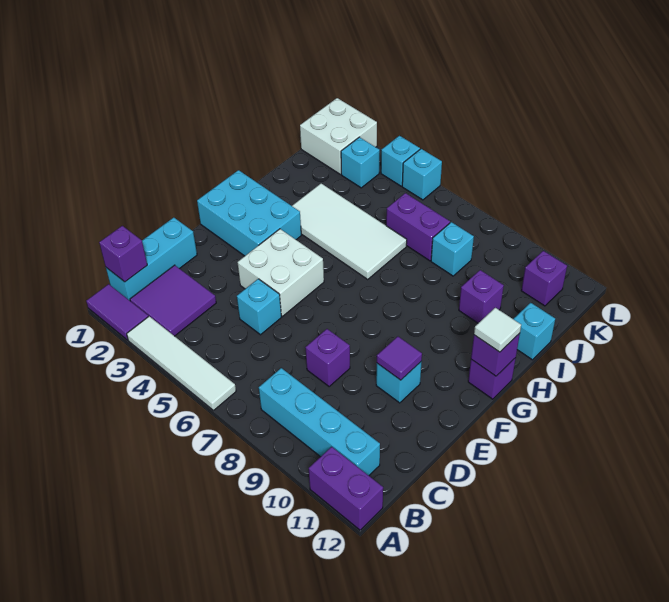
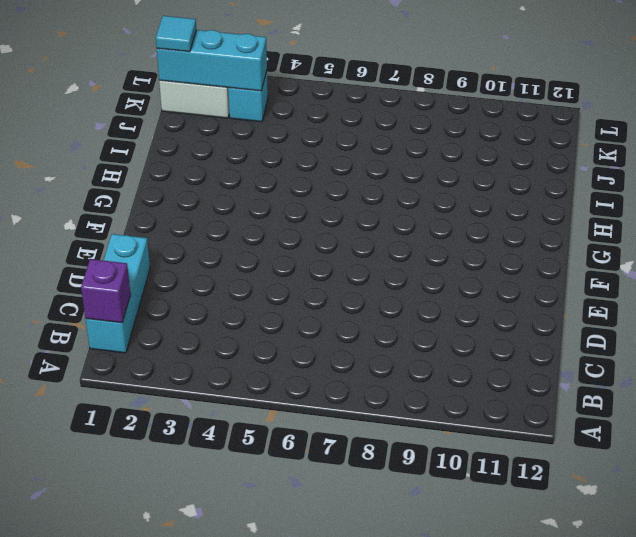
cyan 1x3 brick [157,30,267,91] -> none
cyan 1x1 tile [156,16,197,52] -> none
none -> purple 1x2 tile [86,284,148,340]
none -> white 1x4 tile [127,316,236,410]
none -> purple 1x2 brick [309,447,383,530]

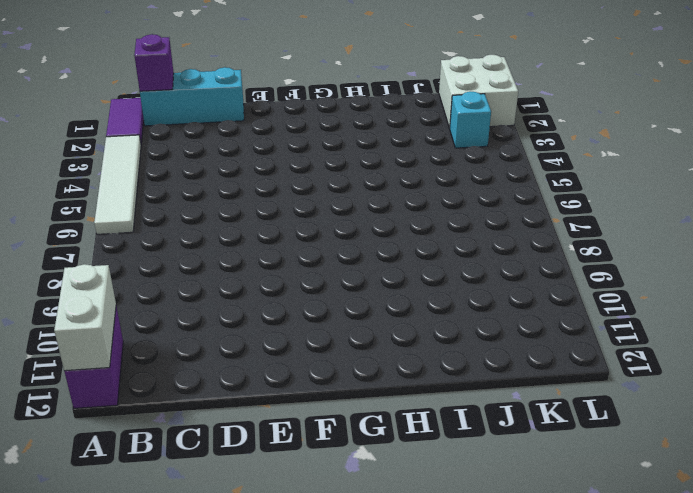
white 1x2 brick [54,264,116,371] -> none
none -> purple 2x2 tile [130,265,216,336]
none -> cyan 1x4 brick [259,368,380,476]
none -> cyan 1x1 brick [237,279,281,335]

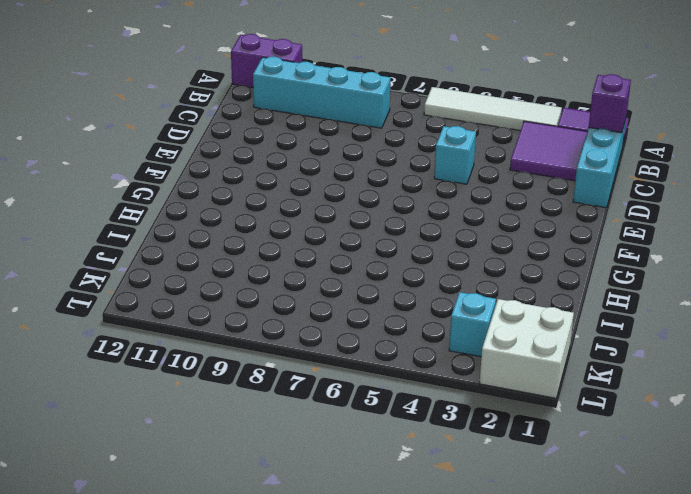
none -> purple 1x1 brick [305,329,350,386]
none -> white 2x2 brick [237,229,324,316]
none -> cyan 1x1 brick [376,362,421,403]

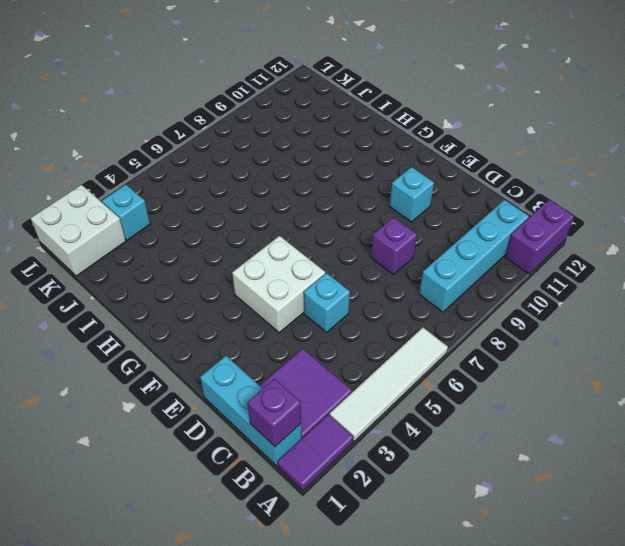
none -> cyan 2x3 brick [197,170,301,256]
none -> purple 1x1 brick [468,358,516,399]
none -> white 2x4 tile [292,184,407,279]

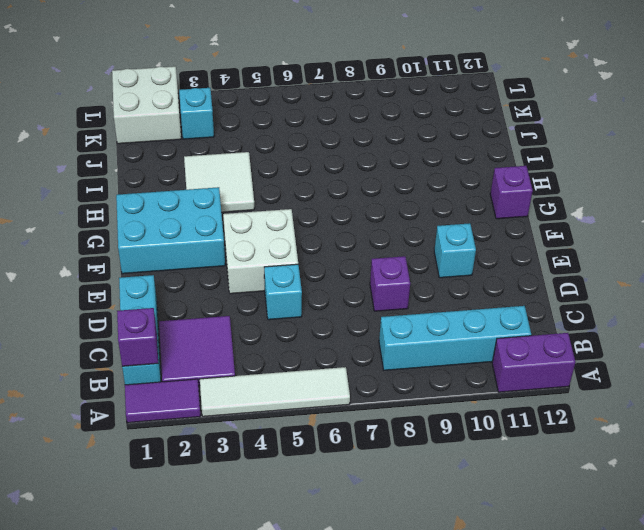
white 2x2 tile [184,152,254,212] -> white 2x4 tile [292,184,407,279]
none -> purple 1x1 brick [459,270,504,323]
none -> cyan 1x1 brick [514,303,555,360]
none -> purple 1x2 brick [386,193,450,261]

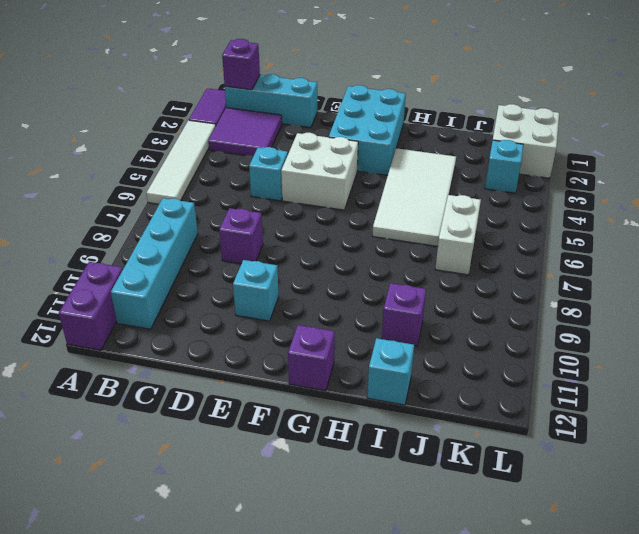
white 1x2 brick [435,195,481,275] -> purple 1x2 brick [386,193,450,261]
none -> cyan 1x1 brick [431,222,474,276]
none -> purple 1x1 brick [521,251,567,306]
none -> cyan 1x1 brick [381,136,420,186]

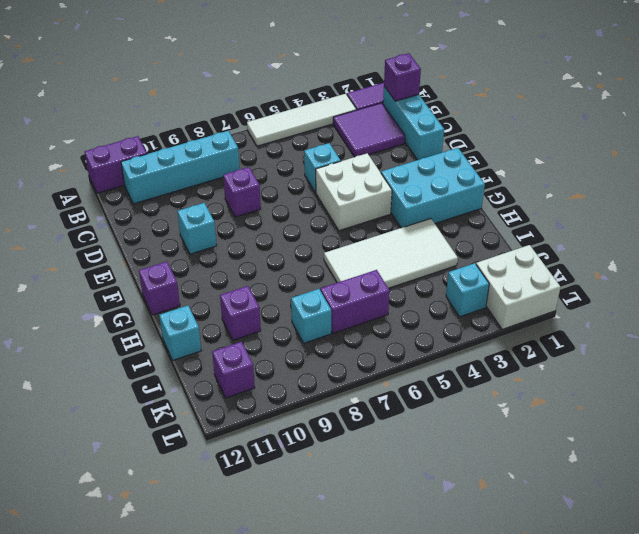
none -> cyan 1x1 brick [381,136,420,186]
none -> cyan 1x1 brick [402,149,442,200]
none -> purple 1x1 tile [377,337,422,380]

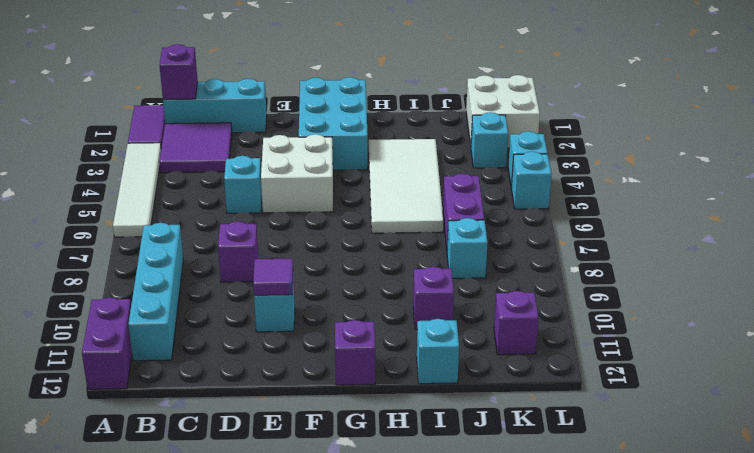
none -> purple 1x1 brick [471,333,520,376]
none -> white 1x1 tile [474,308,521,352]

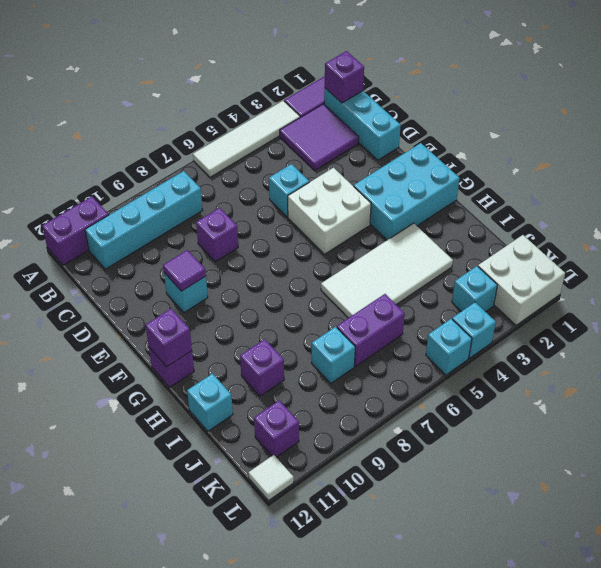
white 1x1 tile [249,455,294,501] -> white 1x1 tile moved to [474,308,521,352]

